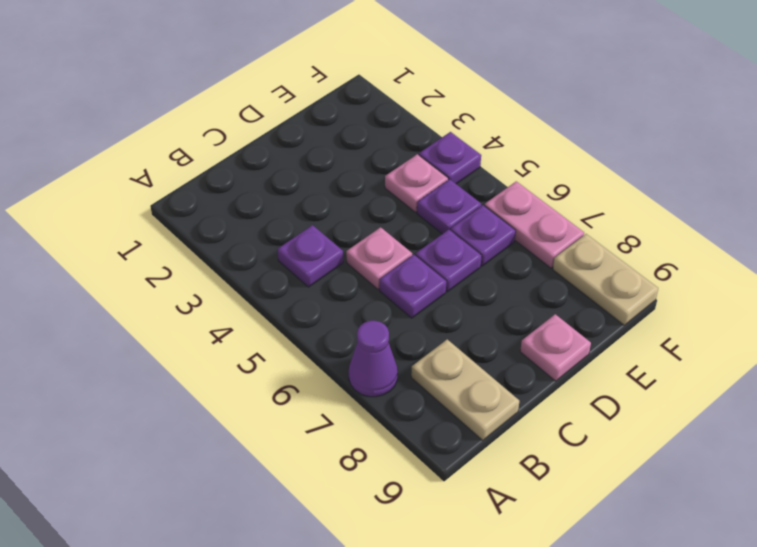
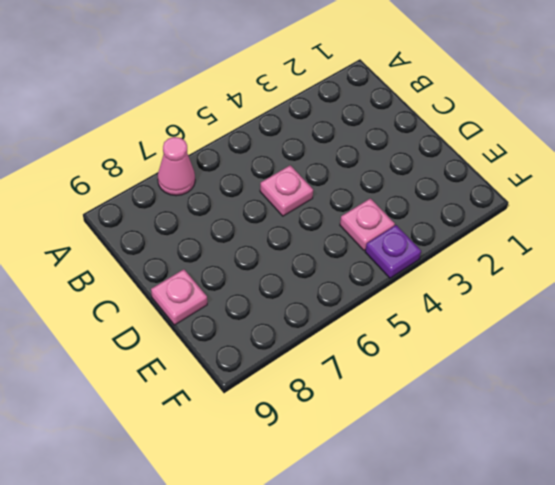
pink 1x1 cone [158,137,195,196] -> purple 1x1 cone [349,321,398,397]
none -> purple 1x1 plate [277,225,343,287]
none -> tan 1x2 plate [411,339,519,440]
none -> purple 1x1 plate [380,255,446,318]

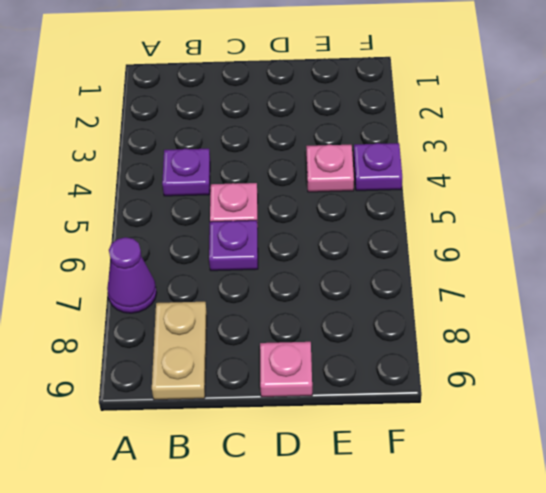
none -> purple 1x1 plate [416,230,482,292]
none -> purple 1x1 plate [417,179,481,234]
none -> purple 1x1 plate [450,205,516,266]

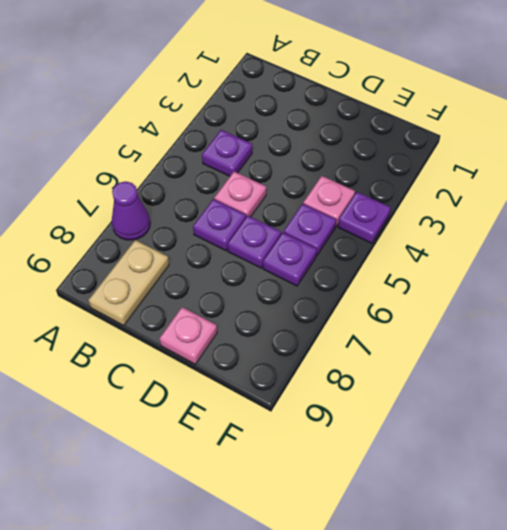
none -> pink 1x2 plate [485,181,584,268]
none -> tan 1x2 plate [553,234,658,325]

